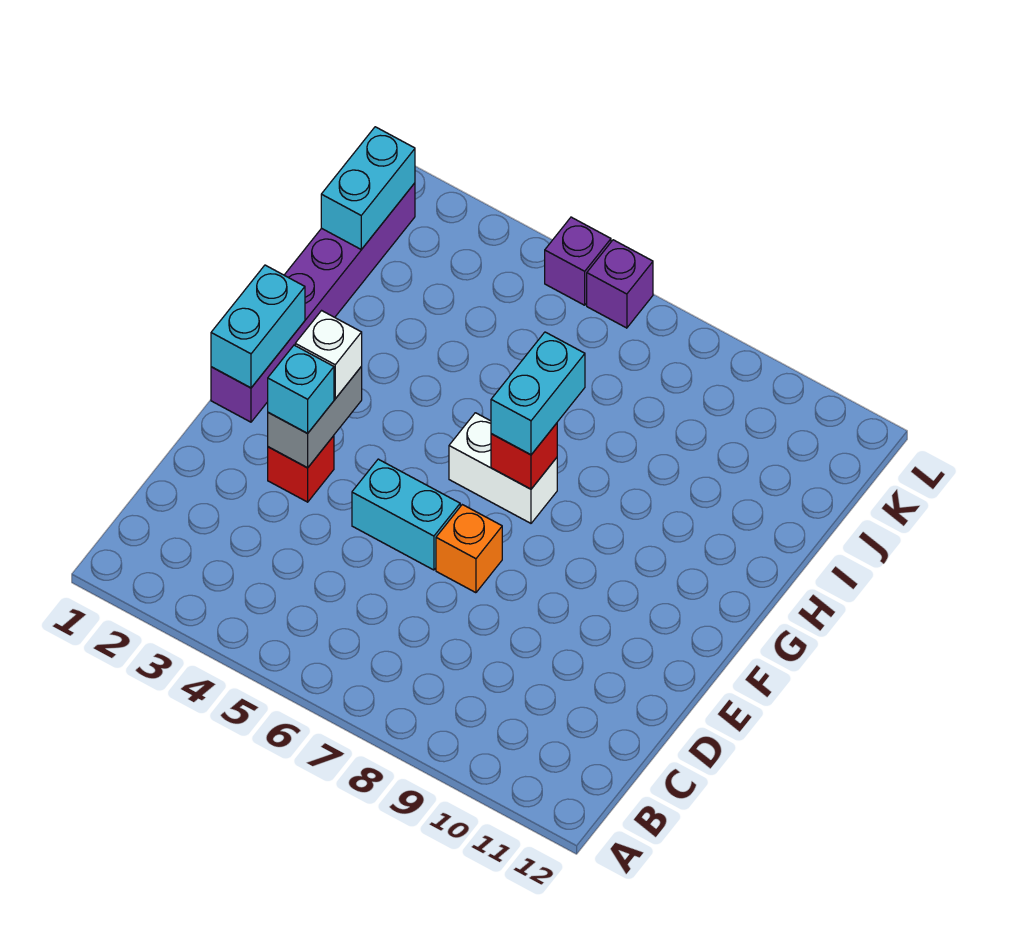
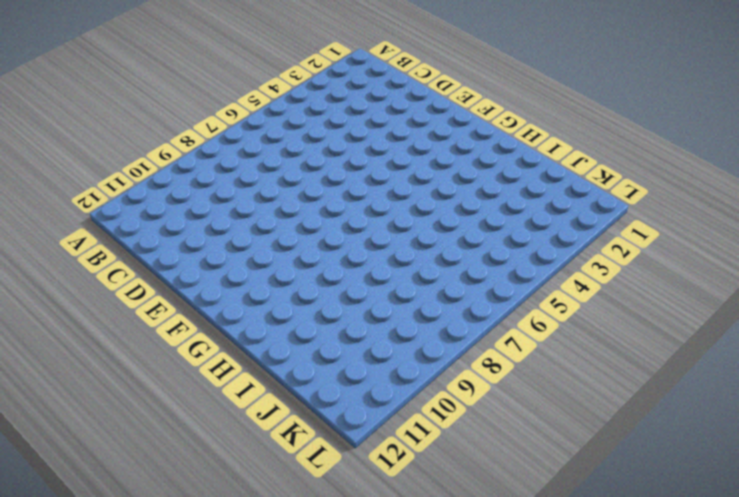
none -> red 1x1 brick [268,436,334,502]
none -> cyan 1x2 brick [352,459,460,570]
none -> orange 1x1 brick [436,505,502,593]

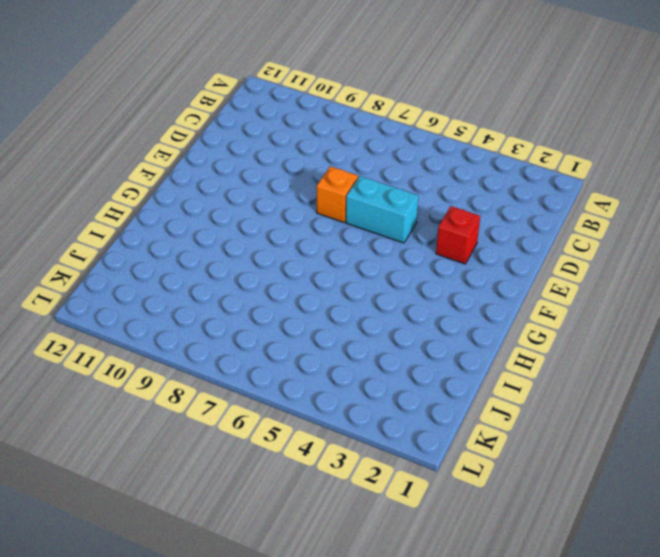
none -> purple 1x6 brick [211,183,415,422]
none -> white 1x2 brick [449,413,557,523]
none -> purple 1x1 brick [545,217,611,305]

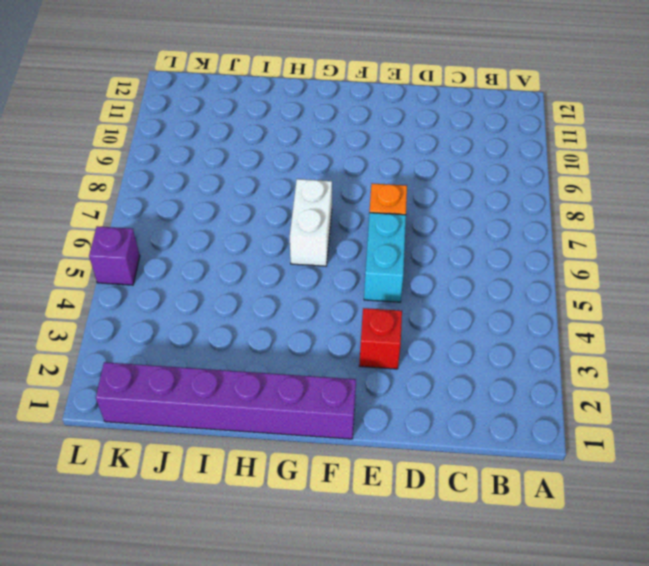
none -> purple 1x1 brick [587,240,653,328]
none -> grey 1x2 brick [268,367,362,468]
none -> cyan 1x2 brick [211,265,305,388]

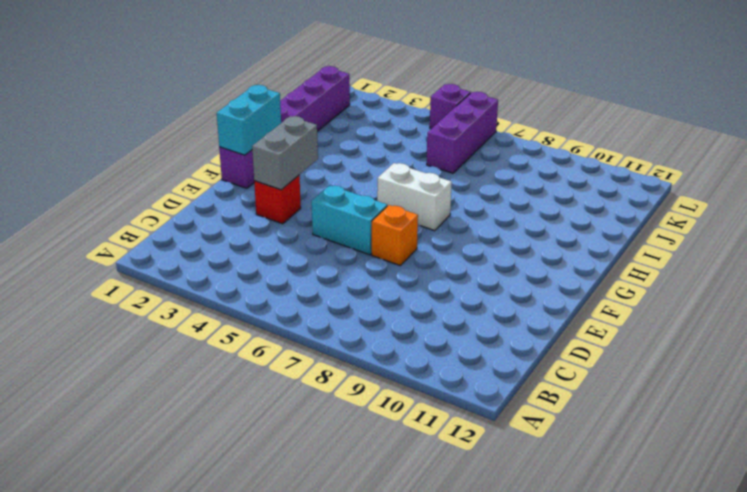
purple 1x3 brick [427,92,498,173] -> purple 1x1 brick [587,240,653,328]
none -> red 1x1 brick [491,423,557,489]
none -> cyan 1x2 brick [321,127,415,249]
none -> cyan 1x1 brick [268,345,334,433]

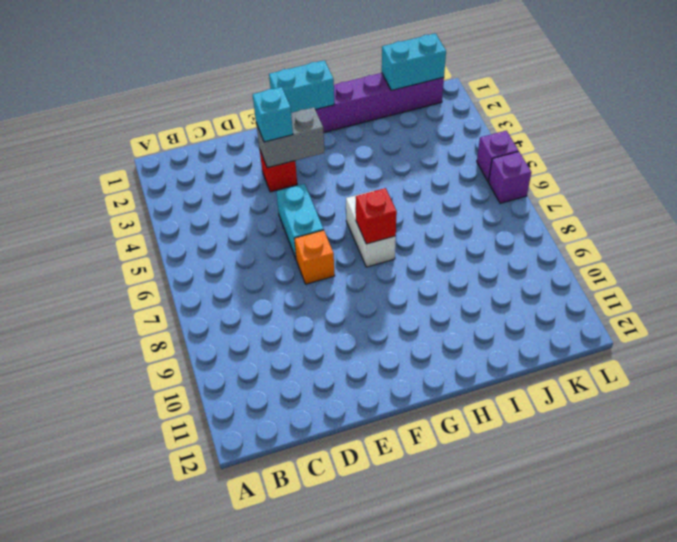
none -> white 1x1 brick [295,311,362,399]
none -> cyan 1x2 brick [491,332,585,455]

